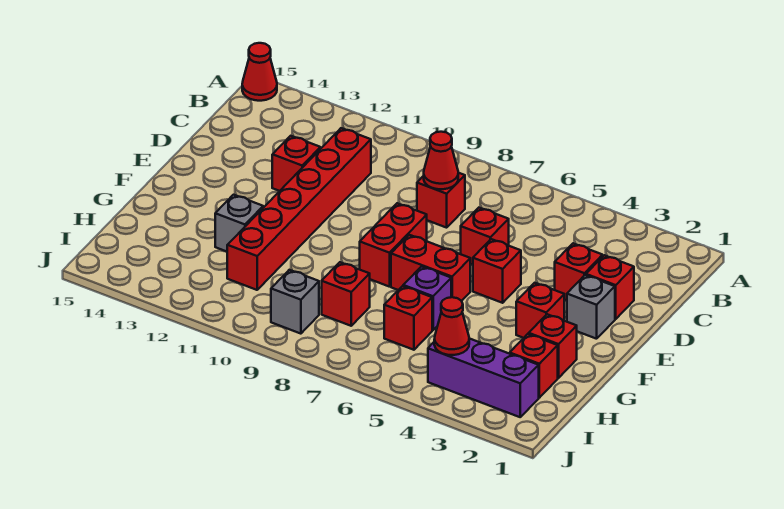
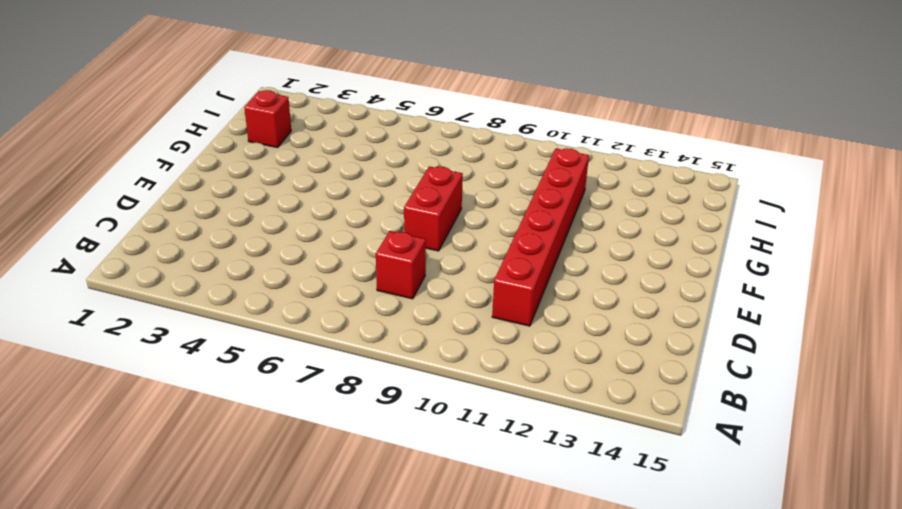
none -> red 1x1 cone [242,43,277,101]
none -> red 1x1 brick [586,255,634,319]
none -> red 1x1 brick [555,243,603,300]

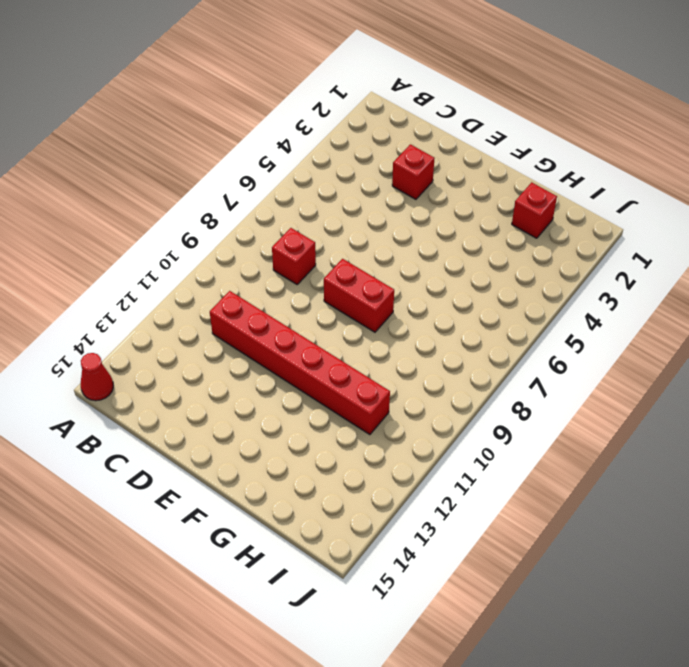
none -> red 1x1 brick [586,255,634,319]
none -> red 1x1 brick [461,208,509,265]
none -> red 1x1 brick [272,136,320,191]

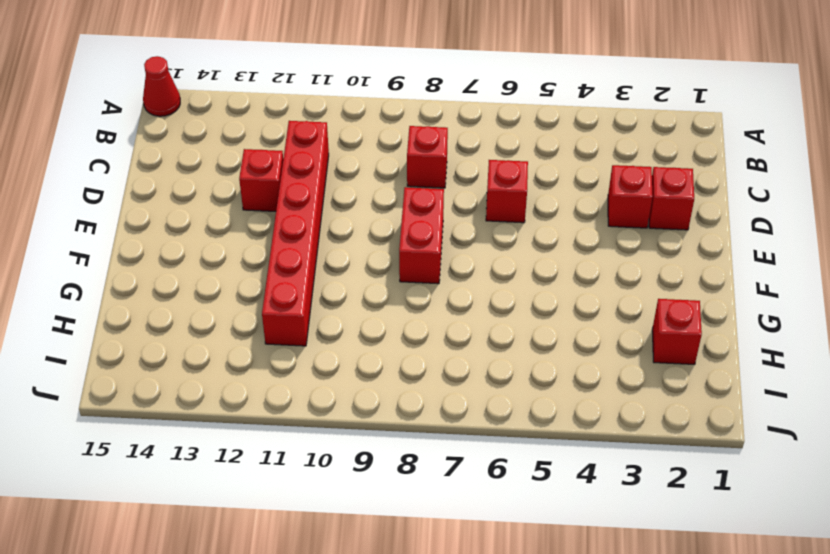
none -> grey 1x1 brick [567,275,615,339]
none -> red 1x1 brick [473,239,521,303]
none -> red 1x1 brick [516,283,564,338]

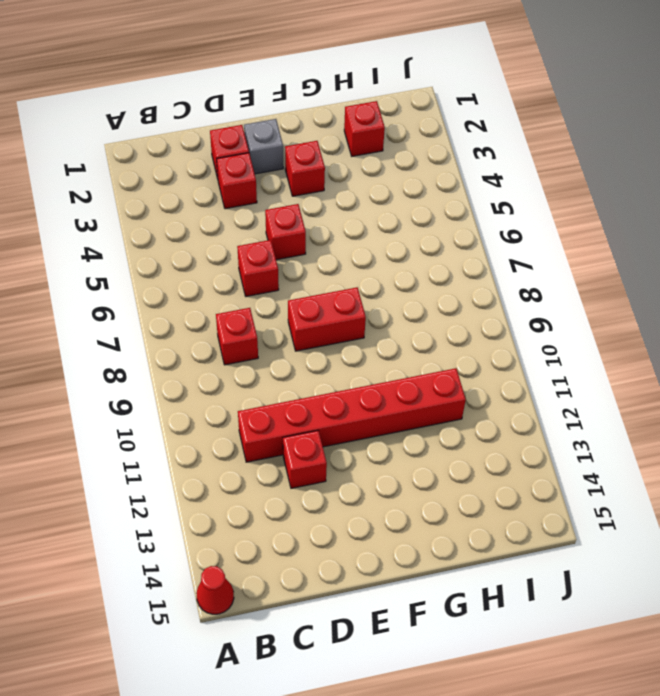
none -> red 1x2 brick [391,235,470,301]
none -> red 1x1 brick [529,314,577,378]
none -> purple 1x1 brick [403,266,451,330]

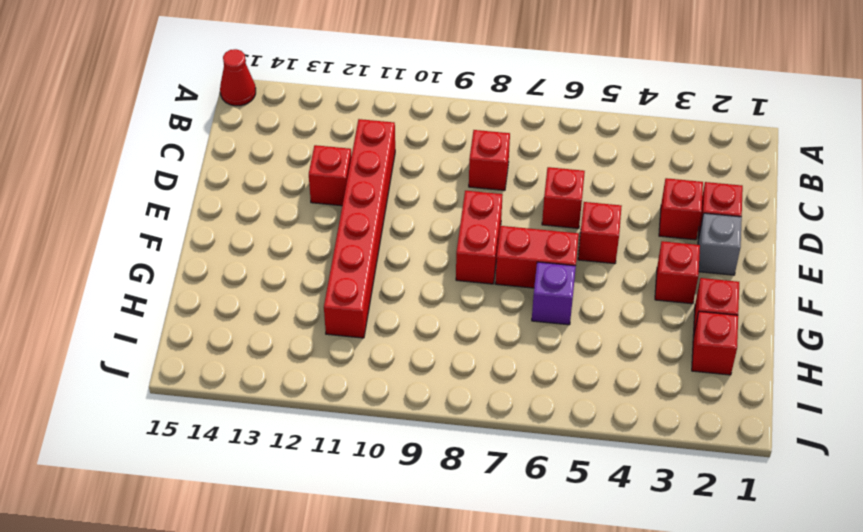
none -> grey 1x1 brick [215,195,263,252]
none -> red 1x1 brick [384,286,432,350]
none -> red 1x1 brick [322,262,370,326]

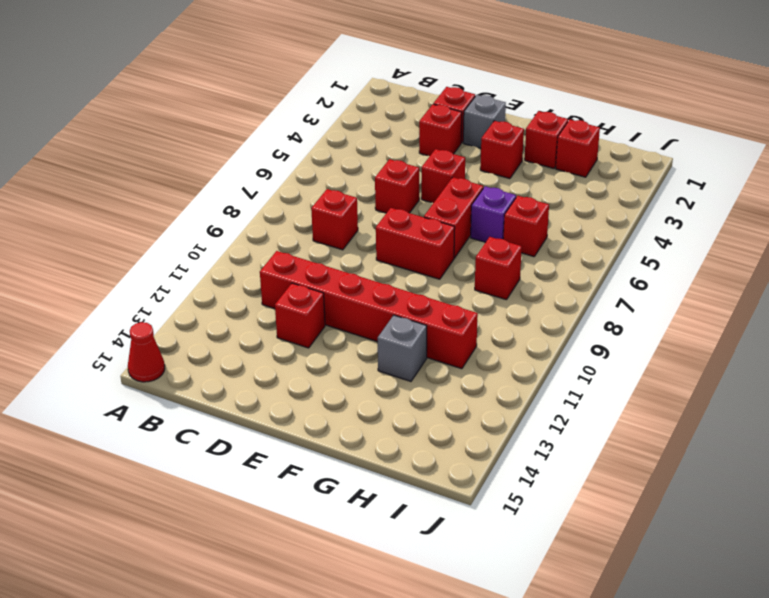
none -> purple 1x3 brick [428,338,539,417]
none -> grey 1x1 brick [271,270,319,334]
none -> red 1x1 cone [424,132,458,189]

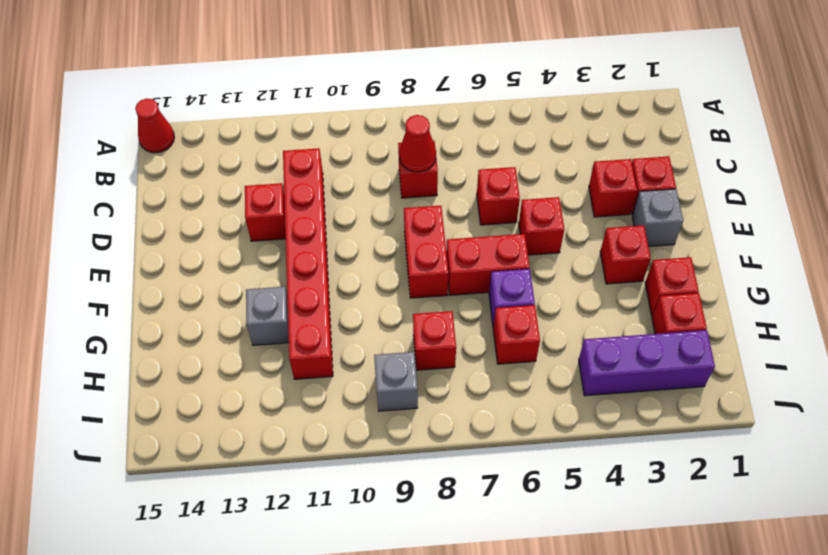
none -> red 1x1 cone [434,297,469,355]

